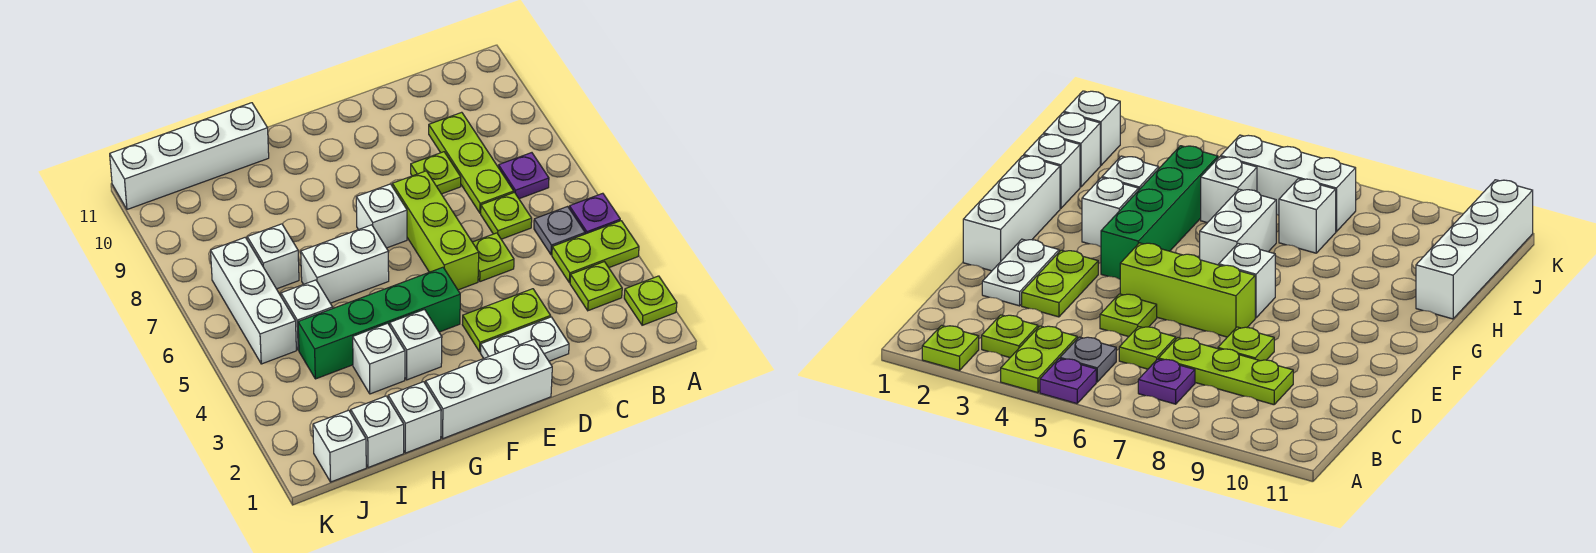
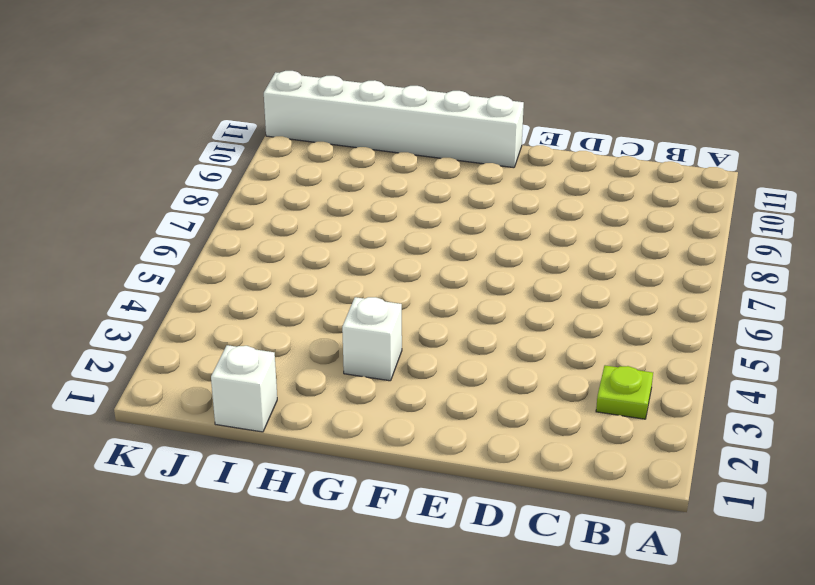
white 1x6 brick [264,71,524,168] -> white 1x4 brick [110,103,269,209]
none -> lime 1x1 plate [624,276,677,325]
none -> lime 1x2 plate [552,221,639,283]
none -> purple 1x1 plate [569,193,620,234]

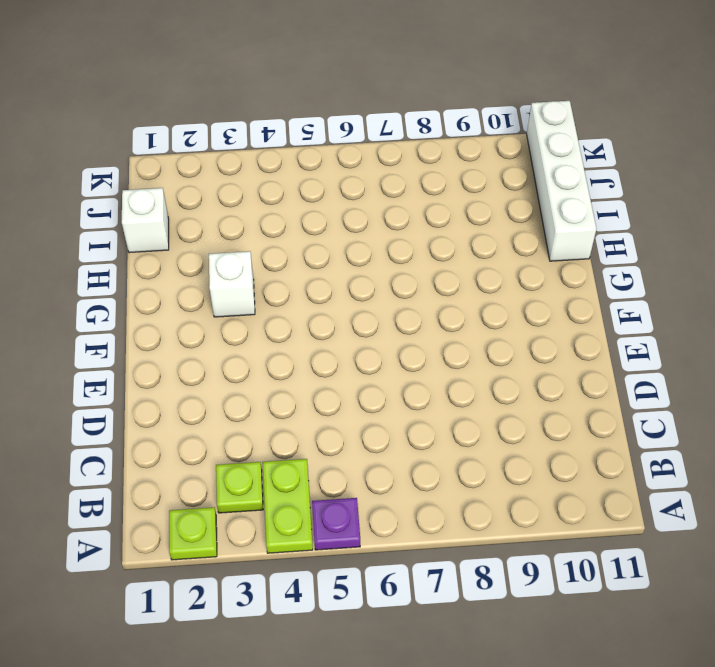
none -> grey 1x1 plate [534,206,585,255]
none -> purple 1x1 plate [498,153,549,199]
none -> lime 1x1 plate [481,192,532,239]

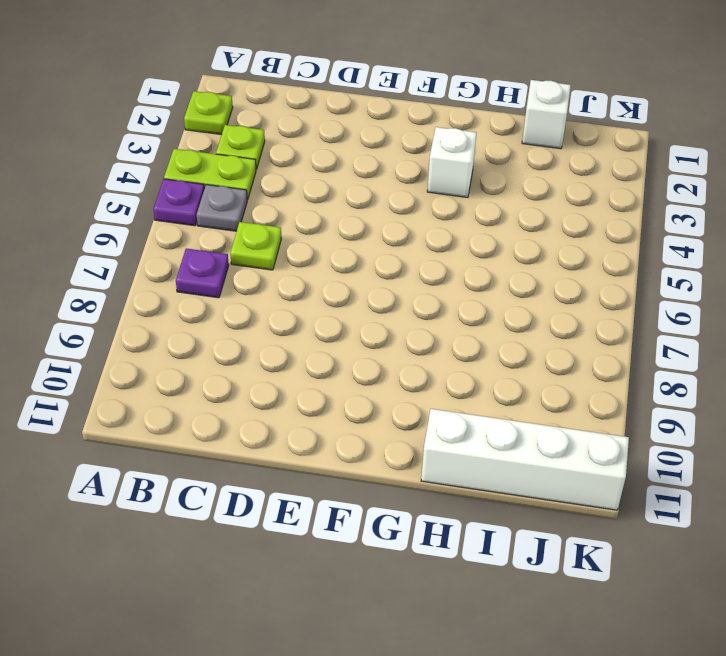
none -> lime 1x3 plate [429,112,514,213]
none -> white 1x2 plate [481,317,569,361]
none -> lime 1x2 plate [462,289,551,352]

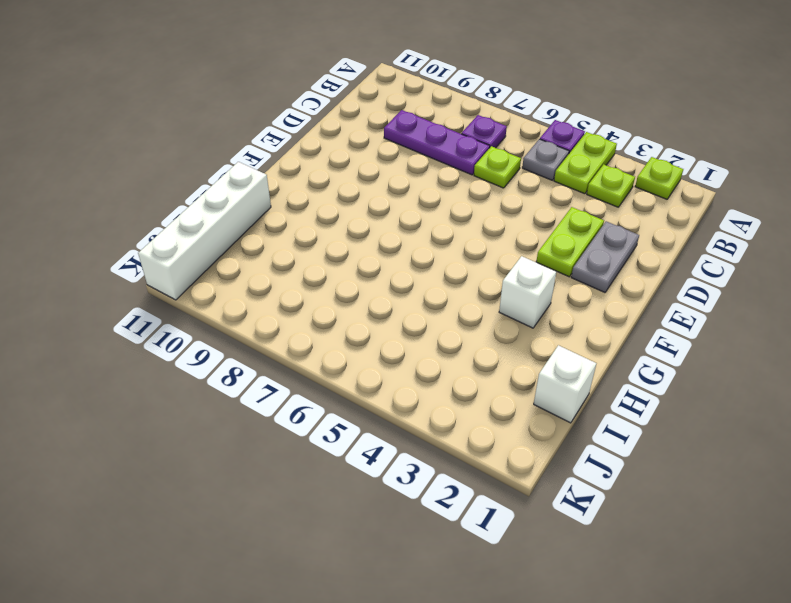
purple 1x3 plate [384,110,490,175] -> lime 1x3 plate [429,112,514,213]
grey 1x2 plate [571,221,639,292] -> white 1x2 plate [481,317,569,361]
none -> lime 1x1 plate [473,233,514,282]
none -> lime 1x1 plate [411,152,461,194]
none -> white 1x3 brick [426,339,552,438]

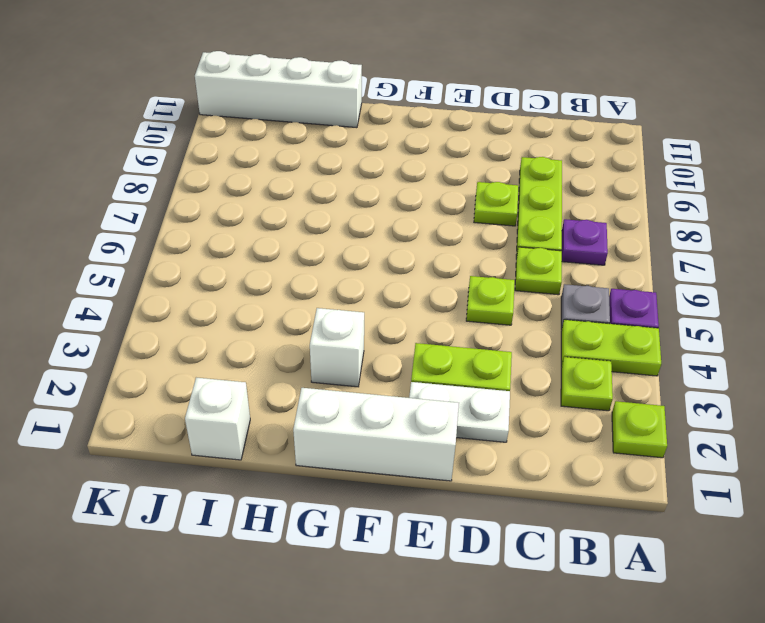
none -> lime 1x3 brick [392,171,479,290]
none -> green 1x4 brick [298,267,460,379]
none -> white 1x1 brick [356,184,407,248]

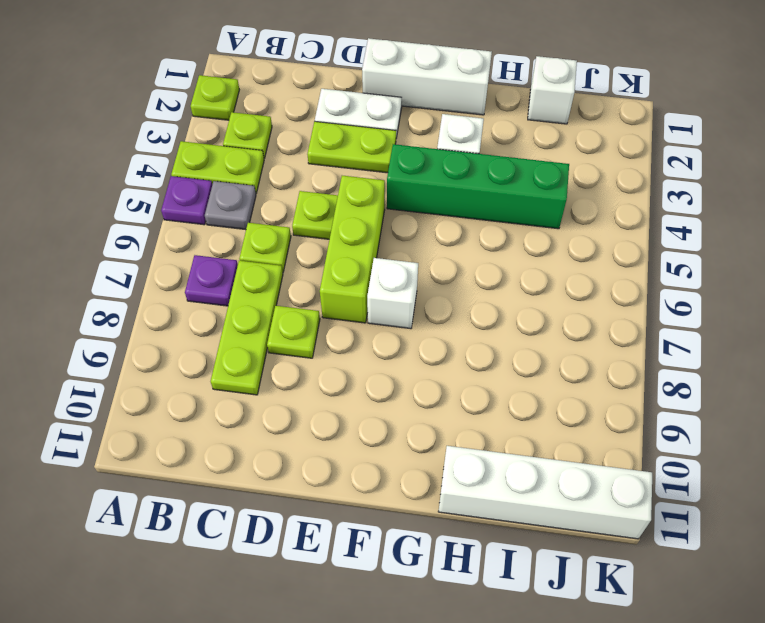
none -> white 1x2 brick [301,225,389,303]
none -> white 1x1 brick [388,382,441,453]
none -> white 1x1 brick [353,323,405,394]

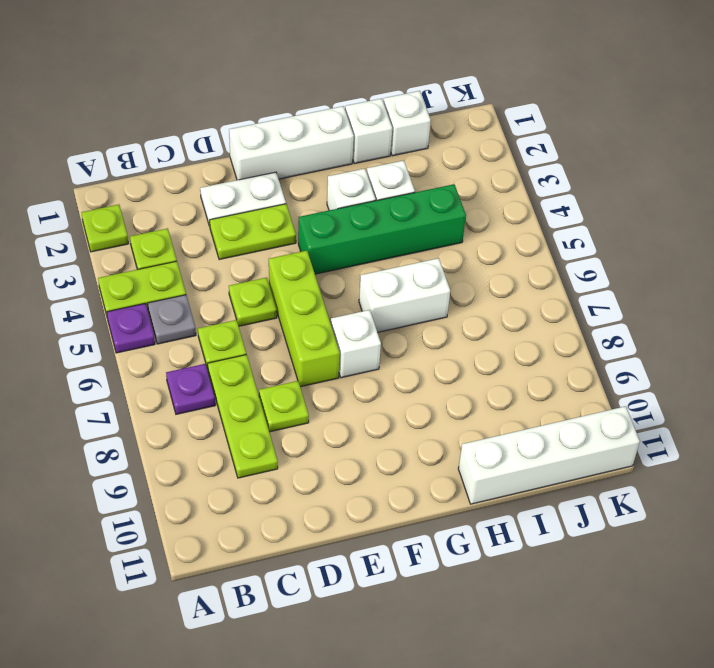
none -> white 1x1 brick [281,280,333,350]
none -> white 1x1 brick [247,224,299,289]
none -> white 1x1 brick [313,410,366,482]

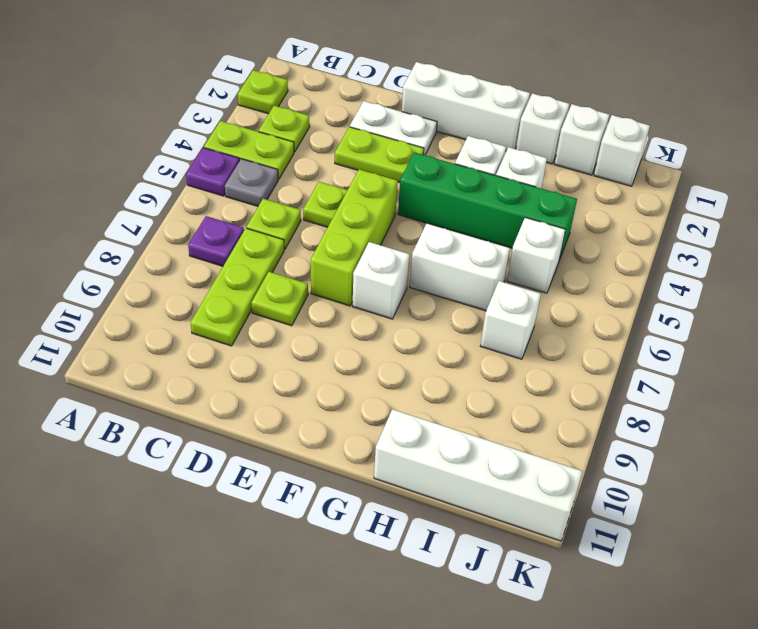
none -> white 1x3 brick [211,237,296,364]

